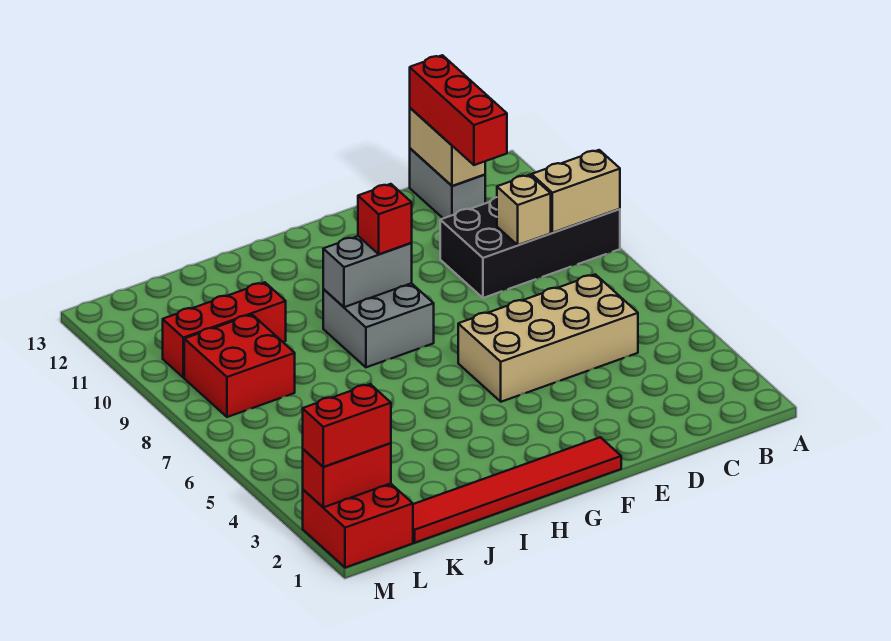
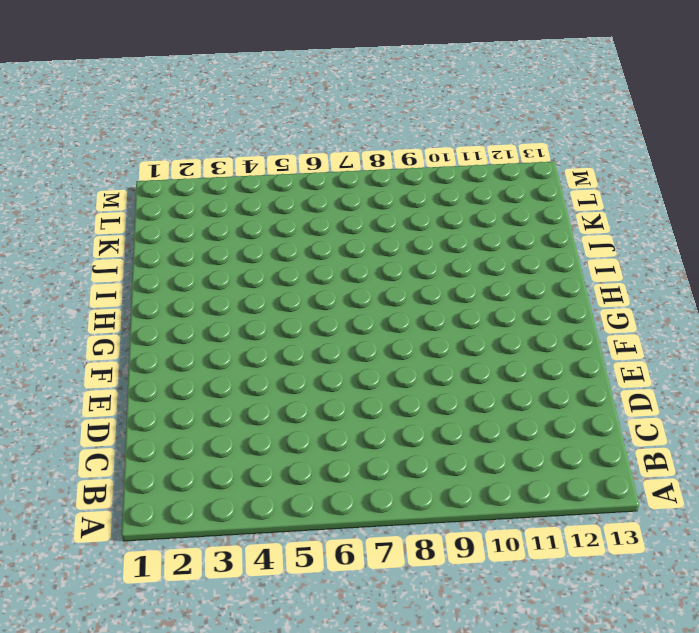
none -> black 2x4 brick [440,197,620,298]
none -> tan 2x4 brick [458,274,638,402]
none -> grey 1x2 brick [410,148,485,218]

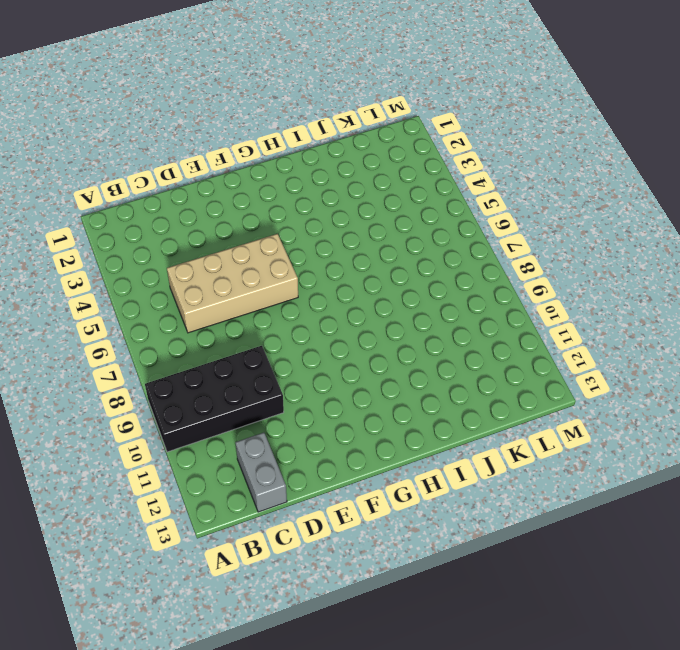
none -> red 1x6 tile [413,437,621,543]
none -> grey 2x2 brick [323,283,434,367]
none -> red 1x3 brick [163,282,286,378]

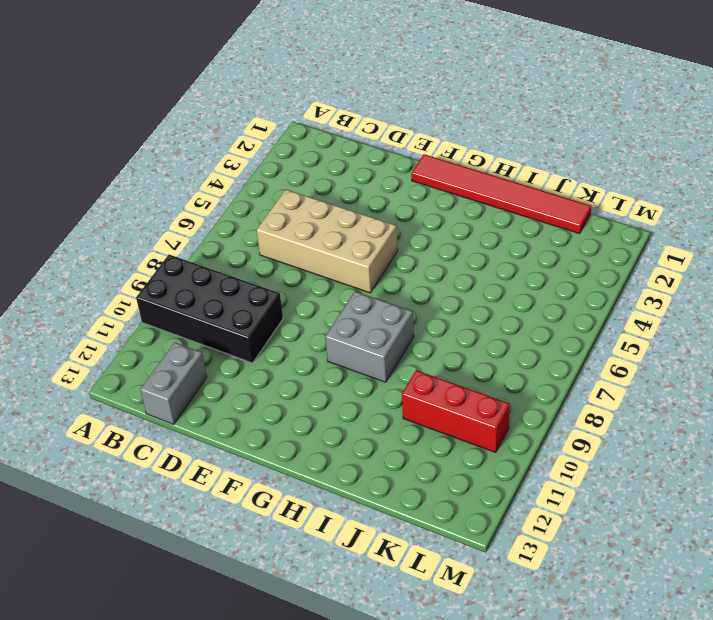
none -> red 2x2 brick [184,315,295,417]
none -> red 2x2 brick [303,484,413,568]
none -> tan 1x2 brick [532,150,620,233]

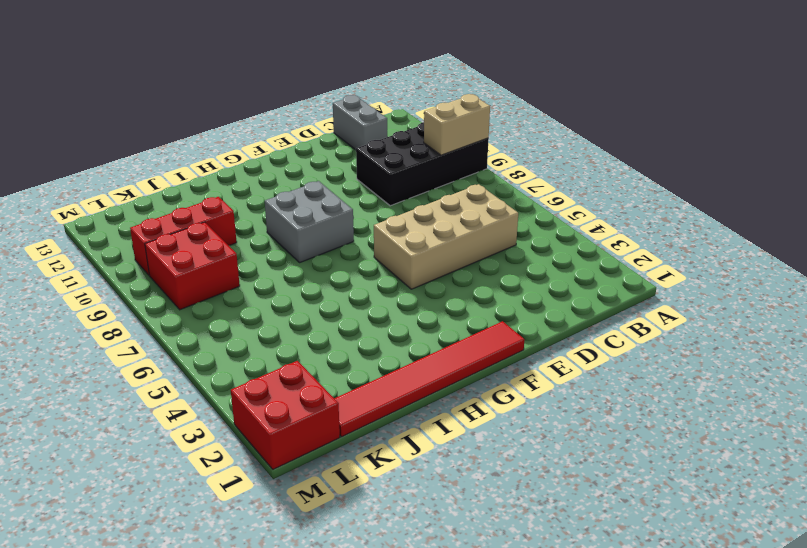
none -> tan 1x1 brick [497,175,551,245]
none -> tan 1x2 brick [410,108,485,186]
none -> grey 1x2 brick [323,236,412,307]

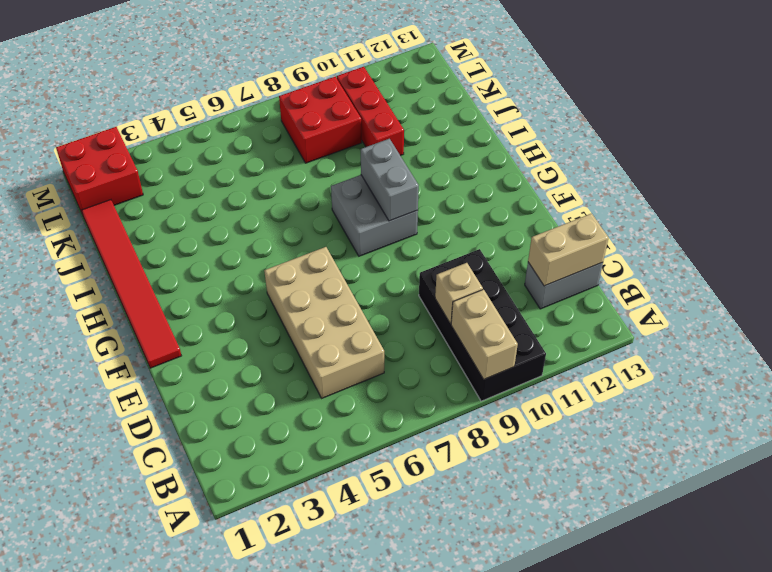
none -> red 1x2 brick [303,443,391,507]
none -> red 1x3 brick [410,55,507,165]
none -> red 1x1 brick [358,184,412,254]

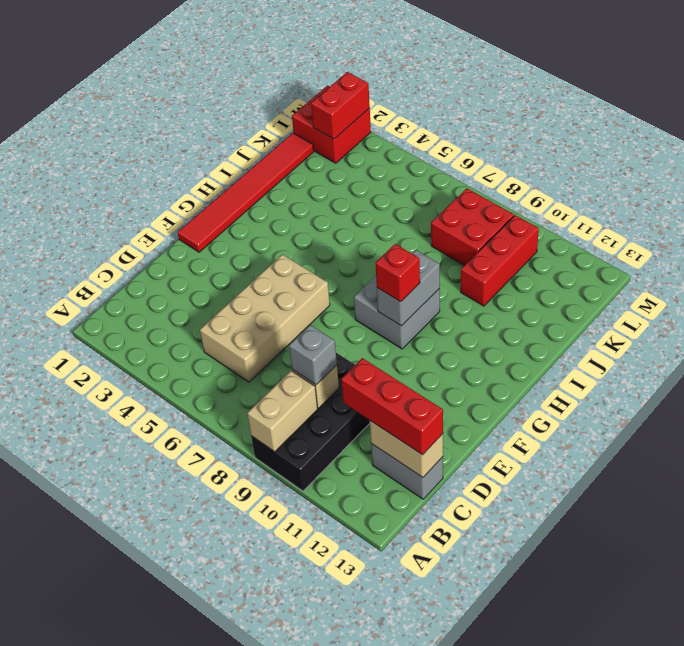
grey 1x1 brick [289,325,337,385] -> none
none -> red 1x2 brick [303,384,391,467]

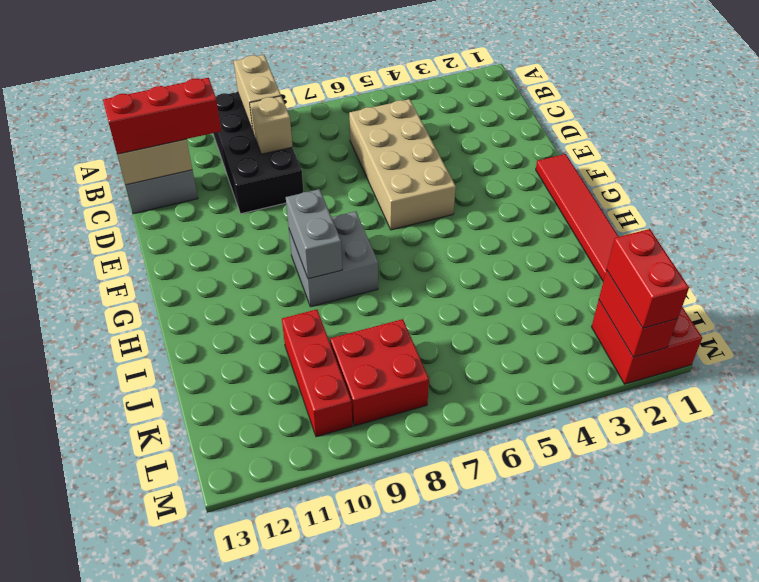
none -> red 1x1 brick [358,184,412,254]

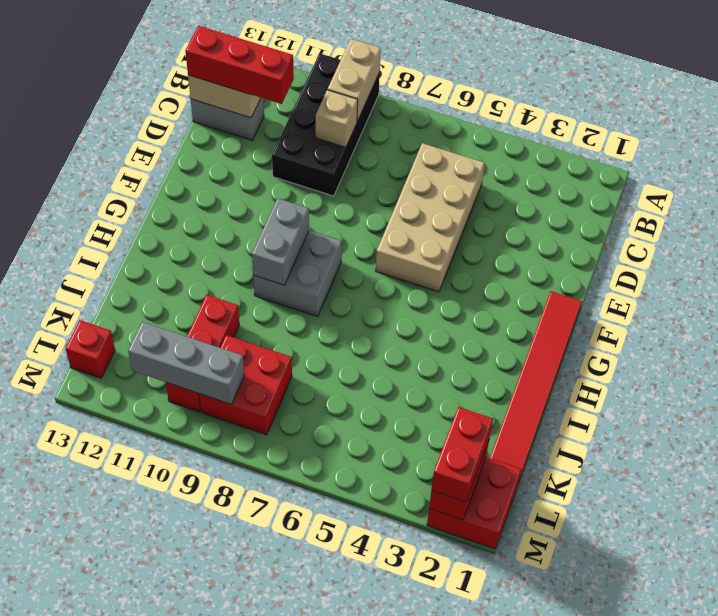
grey 1x3 brick [128,322,244,404] -> none
red 1x1 brick [66,320,115,378] -> red 1x1 brick moved to [358,184,412,254]

